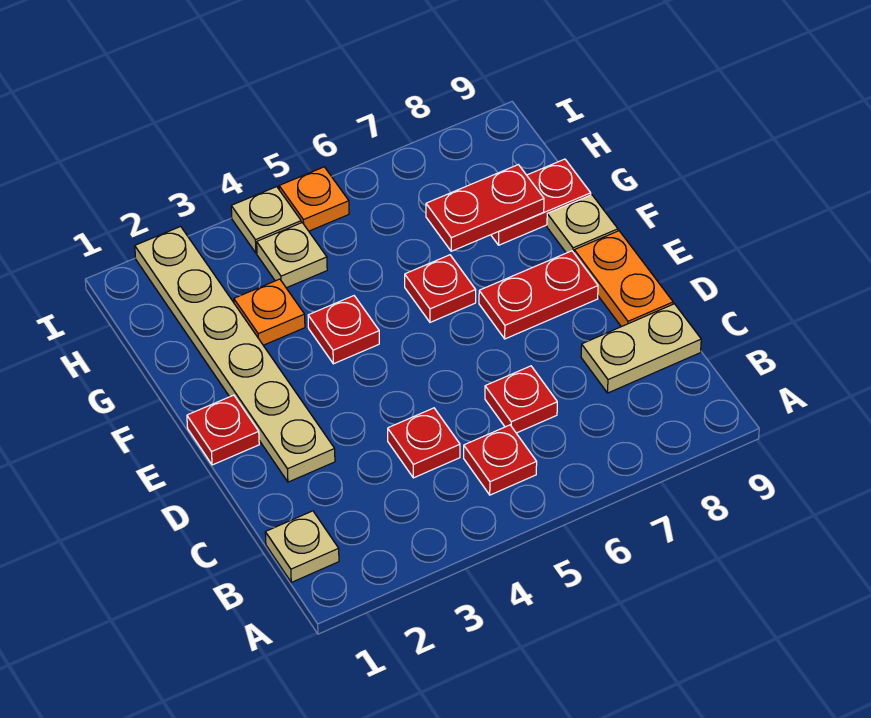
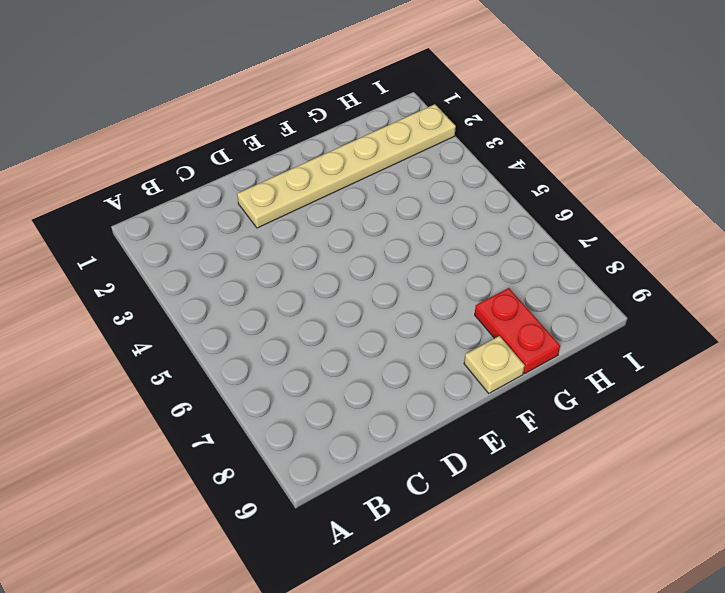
none -> tan 1x1 plate [265,511,339,582]
none -> red 1x1 plate [464,425,537,495]
none -> red 1x1 plate [388,408,460,478]

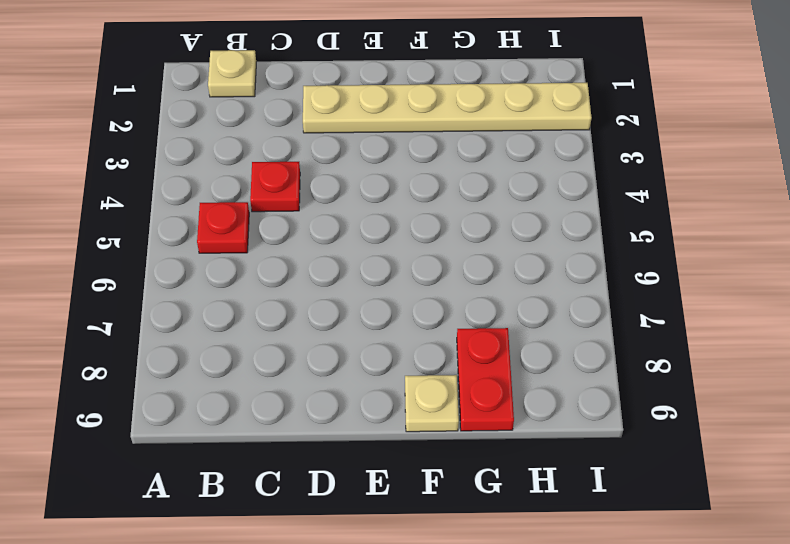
none -> red 1x1 plate [485,366,557,433]
none -> tan 1x2 plate [581,304,701,393]
none -> orange 1x2 plate [574,231,673,327]

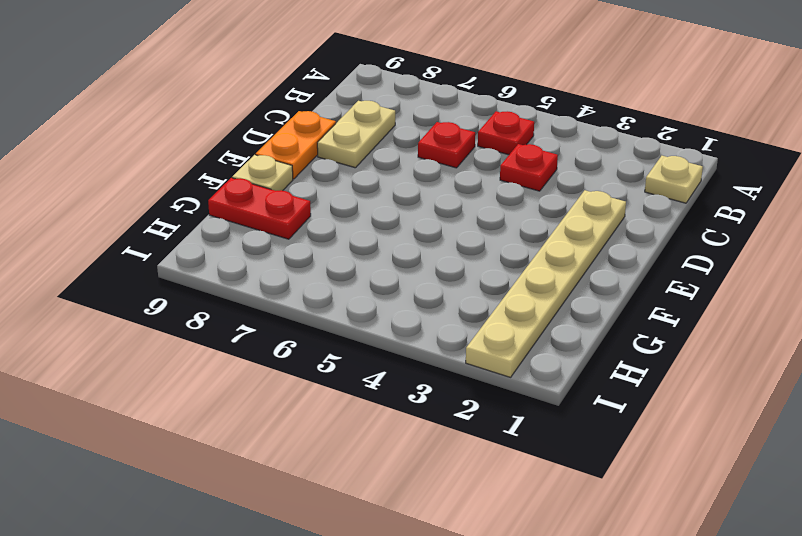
tan 1x2 plate [317,101,395,168] -> tan 1x2 plate turned to [581,304,701,393]
none -> red 1x1 plate [187,395,259,465]
none -> red 1x2 plate [479,251,598,339]
none -> red 1x1 plate [308,296,379,364]

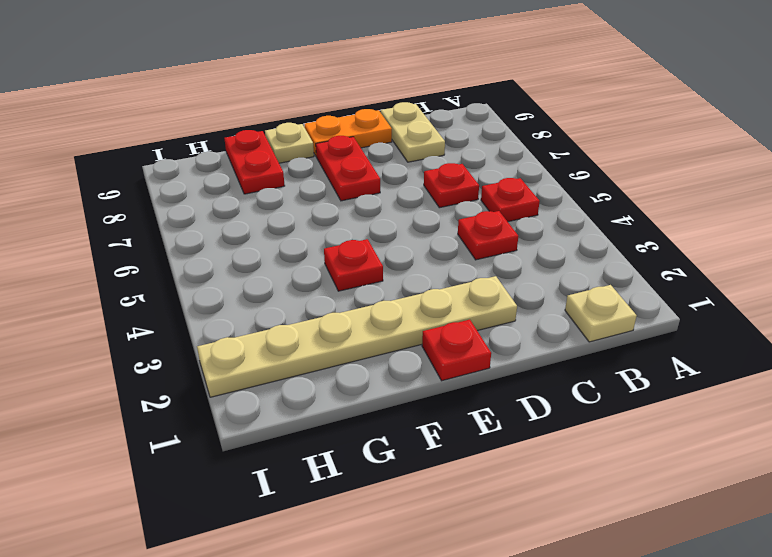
none -> red 1x1 plate [405,255,476,322]
none -> orange 1x1 plate [234,279,305,345]
none -> tan 1x1 plate [257,223,327,288]

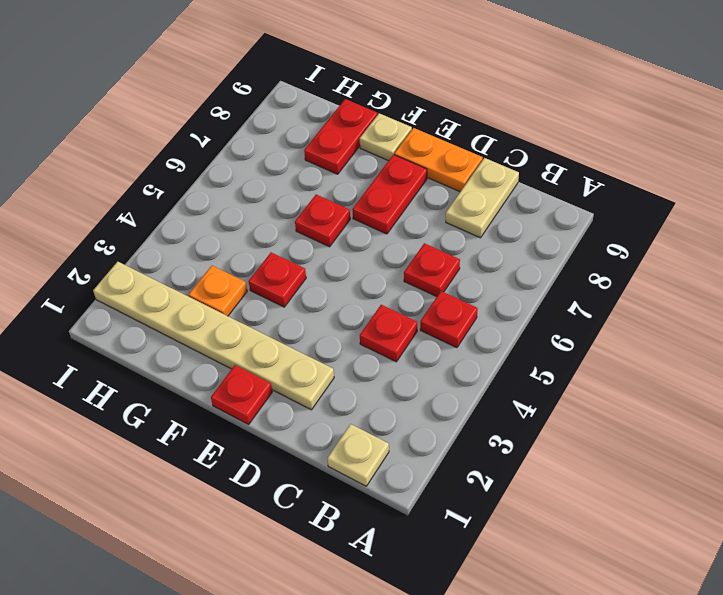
none -> tan 1x1 plate [257,223,327,288]
none -> tan 1x1 plate [231,187,301,253]
none -> orange 1x1 plate [279,167,349,231]

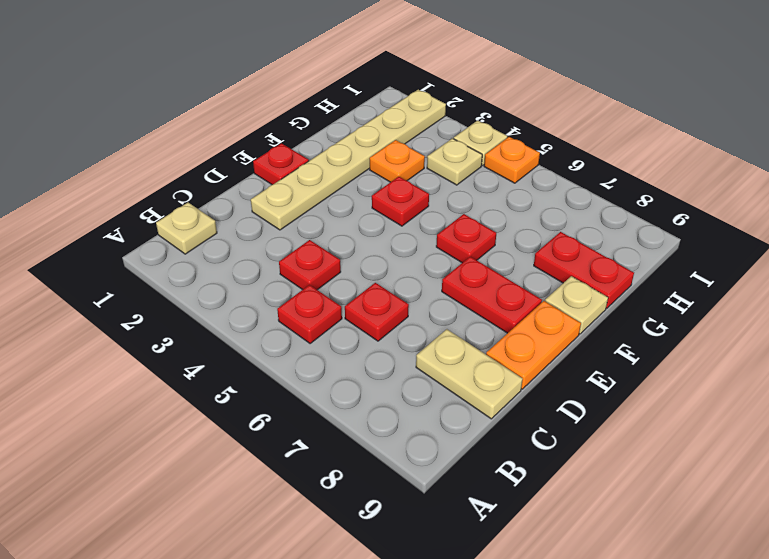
none -> red 1x2 plate [426,165,544,251]

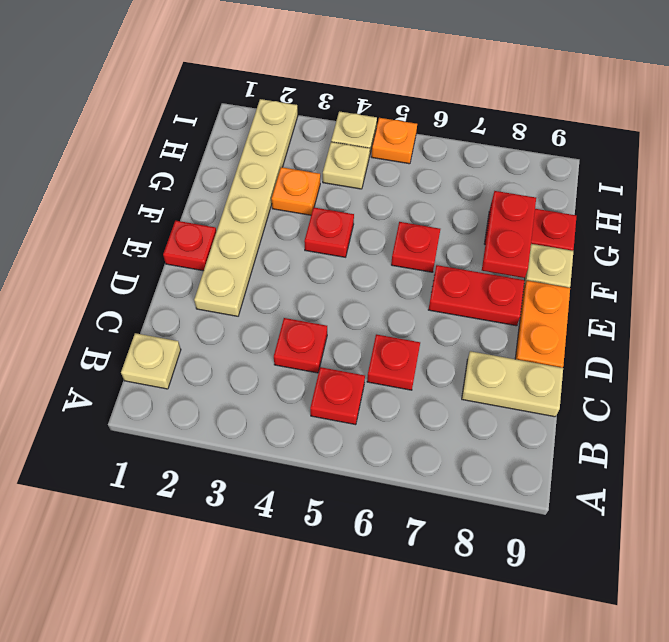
red 1x2 plate [482,191,536,278] -> red 1x2 plate turned to [426,165,544,251]

